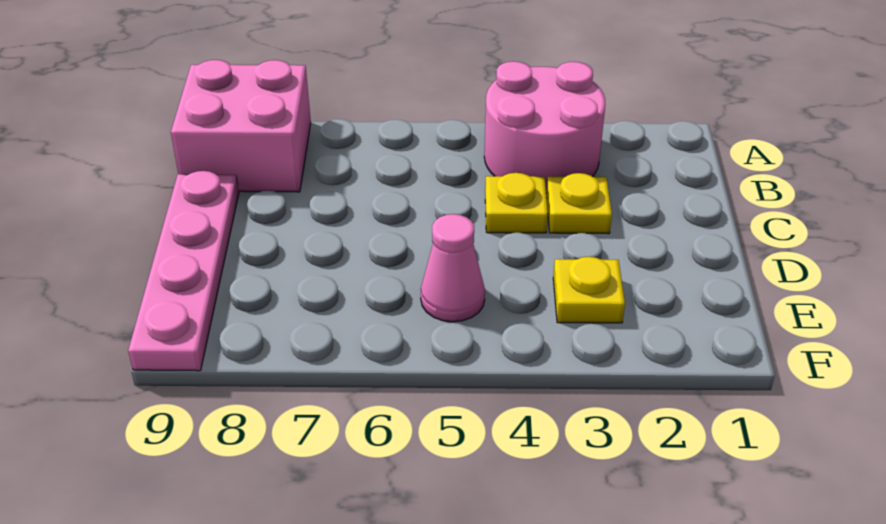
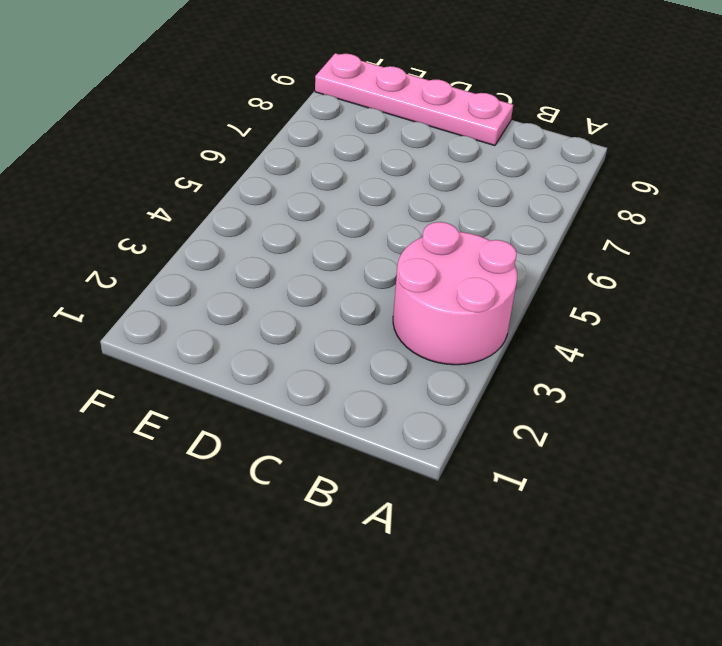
none -> pink 2x2 brick [171,60,311,192]
none -> yellow 1x1 plate [546,173,612,234]

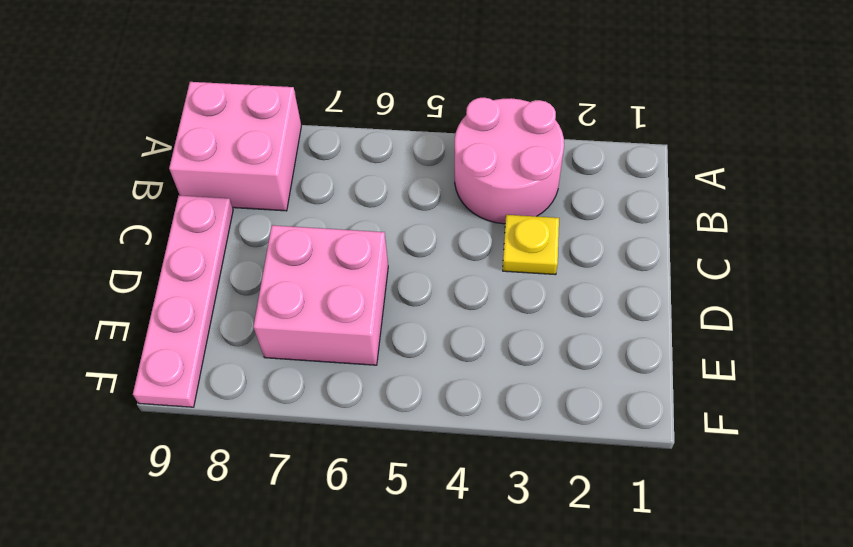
pink 2x2 brick [253,225,388,365] -> none
none -> yellow 1x1 plate [485,173,548,233]
none -> yellow 1x1 plate [553,257,625,323]

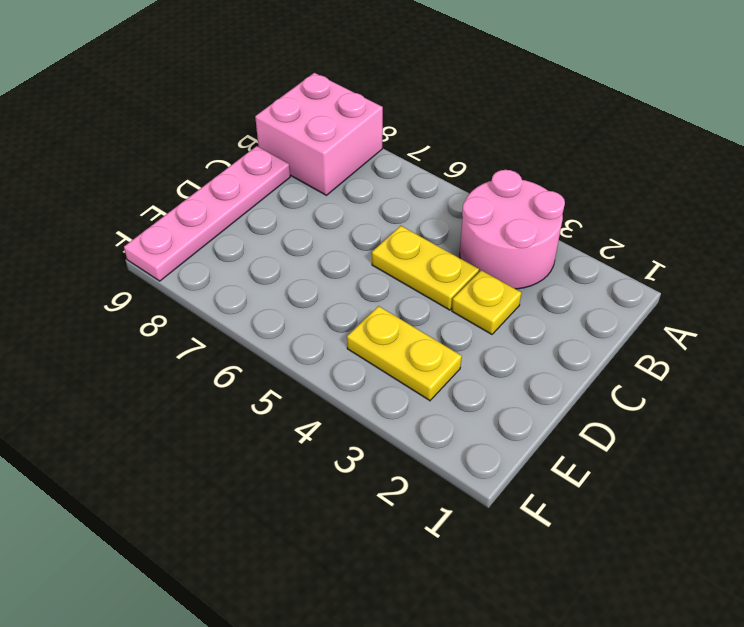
yellow 1x2 plate [372,226,479,310] -> yellow 1x1 plate [485,173,548,233]
yellow 1x2 plate [347,306,462,401] -> yellow 1x1 plate [553,257,625,323]
none -> pink 1x1 cone [421,214,485,322]

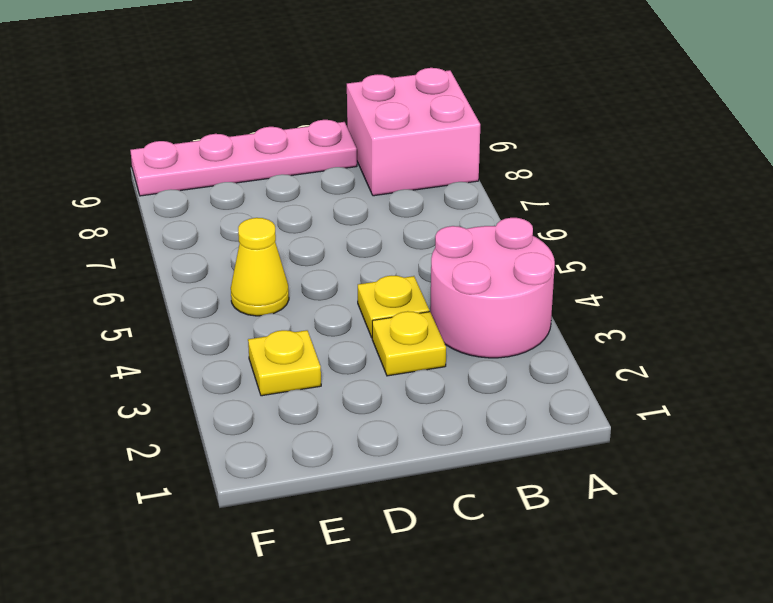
yellow 1x1 cone [231,218,289,316] -> pink 1x1 cone [421,214,485,322]

